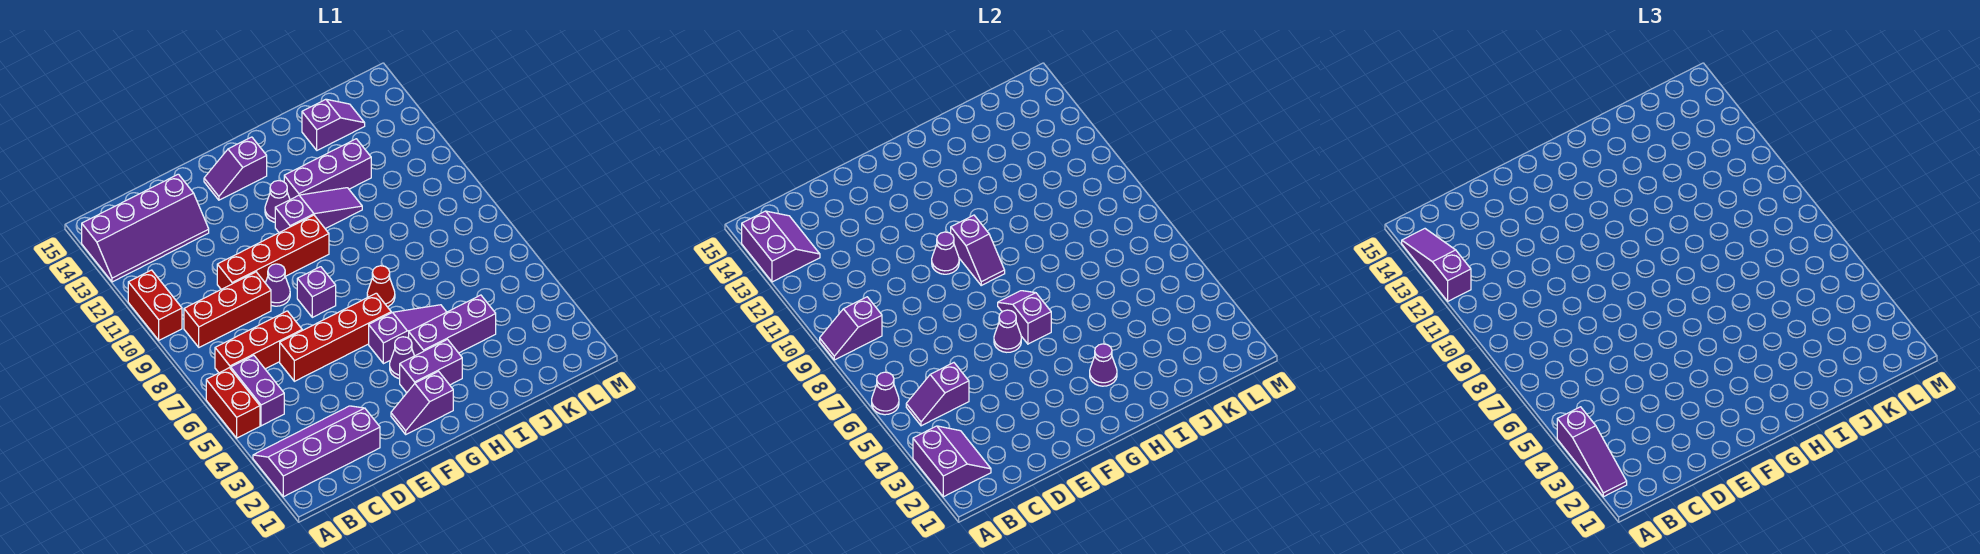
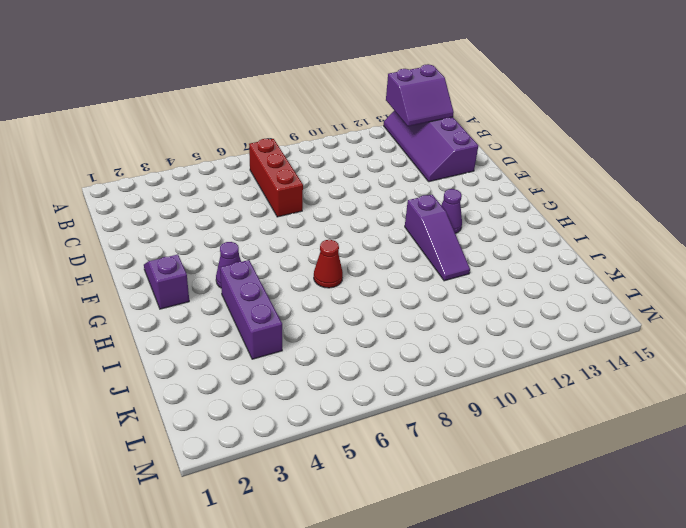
none -> purple 2x4 slope [253,406,380,497]
none -> red 1x2 brick [206,368,260,438]
none -> red 1x2 brick [128,270,182,340]
none -> purple 1x2 brick [231,355,284,426]

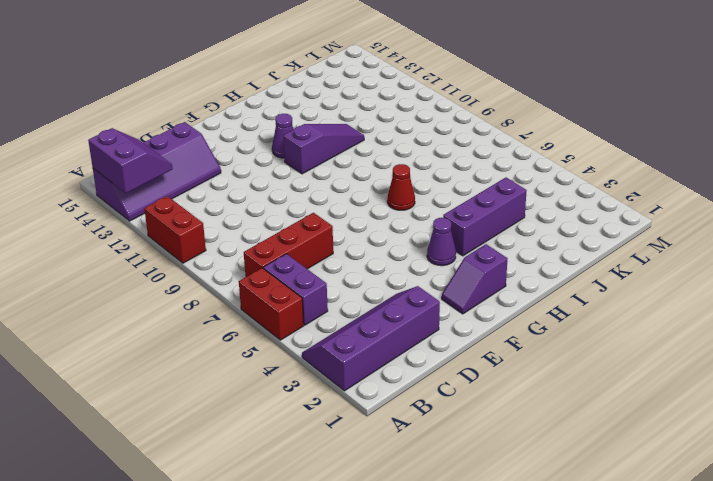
none -> red 1x3 brick [184,272,271,347]
none -> red 1x4 brick [280,293,391,381]
none -> red 1x4 brick [217,215,329,289]
none -> purple 1x1 cone [266,264,290,306]

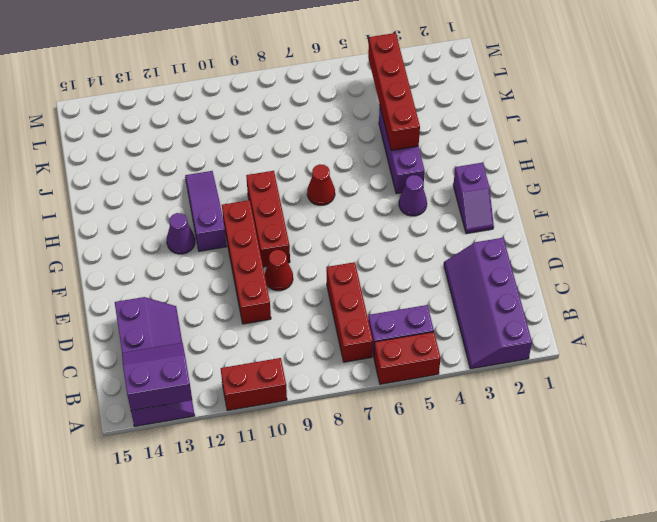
red 1x1 cone [265,250,293,291] -> purple 1x1 cone [266,264,290,306]
red 1x3 brick [246,171,290,267] -> red 1x3 brick moved to [184,272,271,347]
red 1x4 brick [368,33,420,150] -> red 1x4 brick moved to [280,293,391,381]
none -> purple 1x1 brick [297,267,336,317]
none -> purple 1x2 slope [204,137,267,200]
none -> purple 1x2 brick [400,339,462,393]
none -> purple 1x3 slope [369,305,446,364]

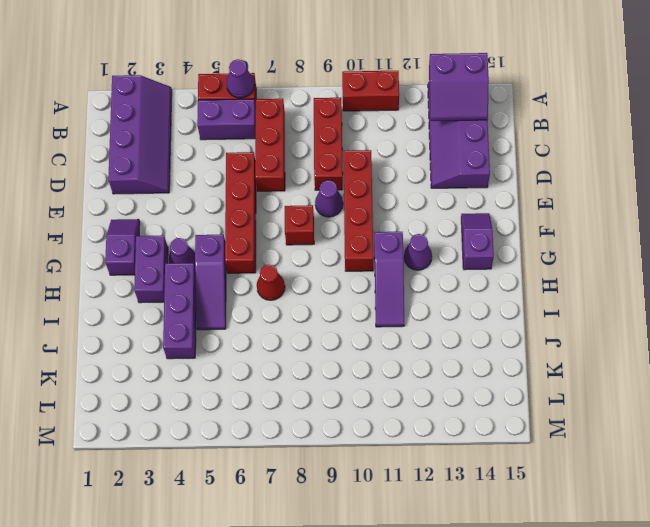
red 1x1 brick [285,205,314,245] -> purple 1x1 brick [297,267,336,317]
none -> purple 1x3 brick [284,139,371,200]
none -> purple 1x2 slope [302,99,365,150]
none -> purple 2x2 slope [913,426,991,497]
none -> purple 1x2 slope [820,297,882,360]

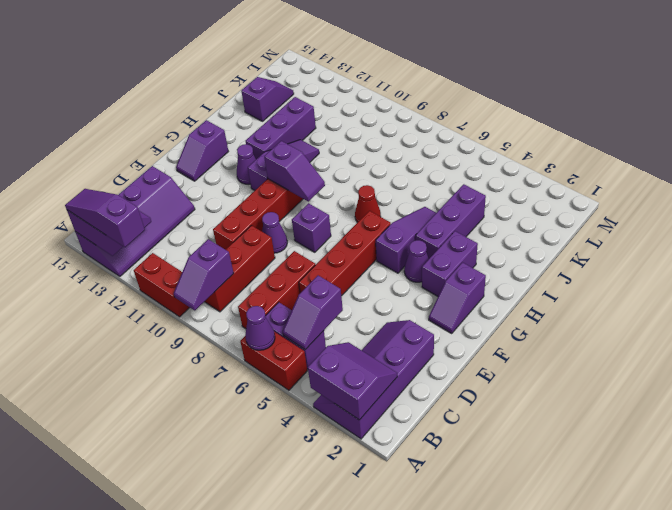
none -> purple 1x1 cone [994,310,1021,352]
none -> purple 1x1 cone [932,232,959,274]
none -> purple 1x2 slope [998,291,1051,344]
none -> purple 1x1 cone [1090,344,1117,386]

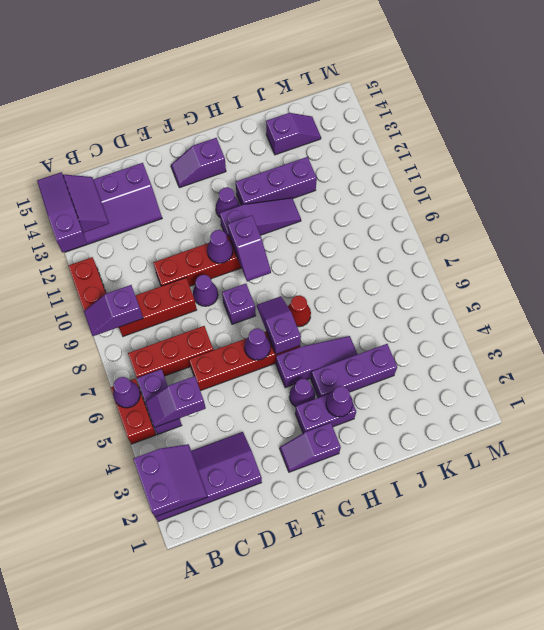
none -> purple 1x3 slope [1557,407,1627,497]

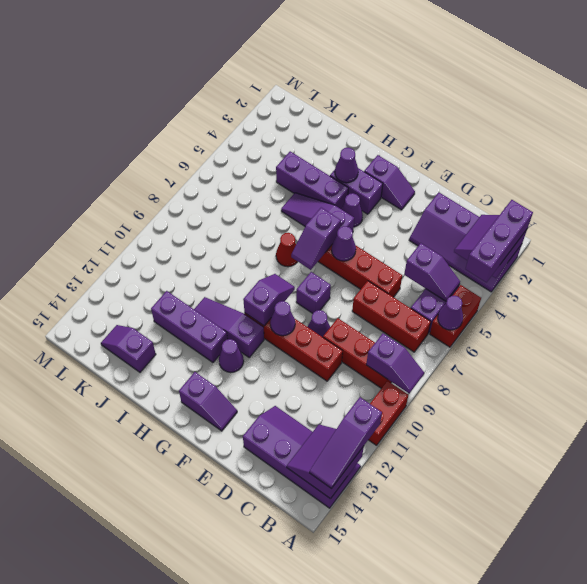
purple 1x3 brick [466,200,533,282] -> purple 1x3 slope [1557,407,1627,497]

